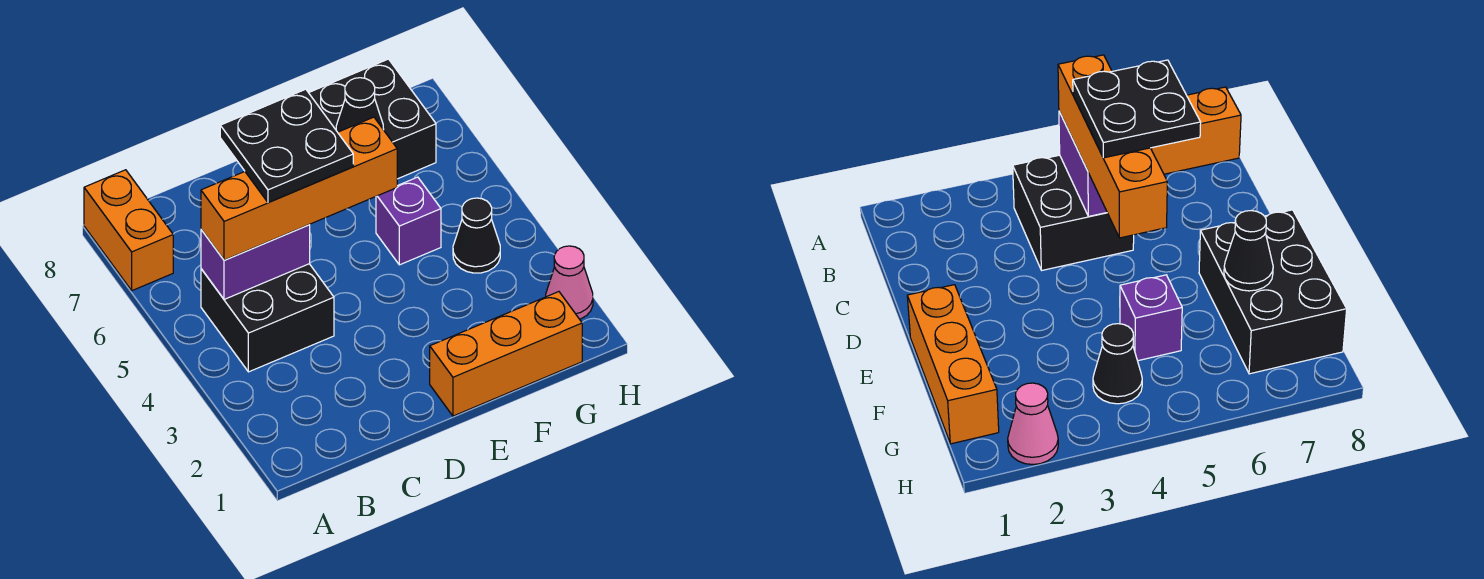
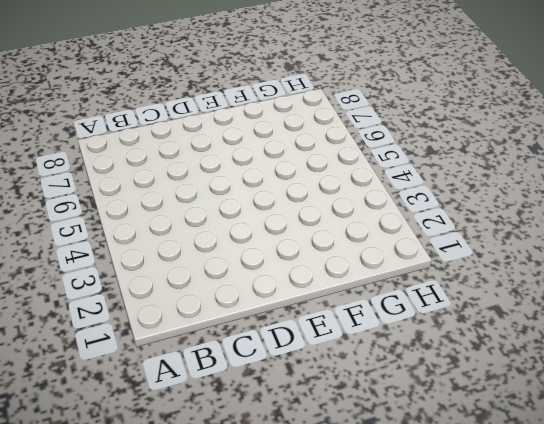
none -> orange 1x2 brick [84,170,173,291]
none -> black 2x2 brick [201,264,334,372]

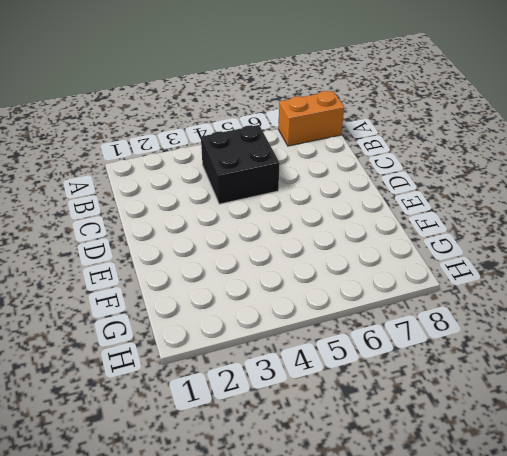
none -> orange 1x3 brick [430,292,582,416]
none -> black 2x3 brick [309,59,436,179]

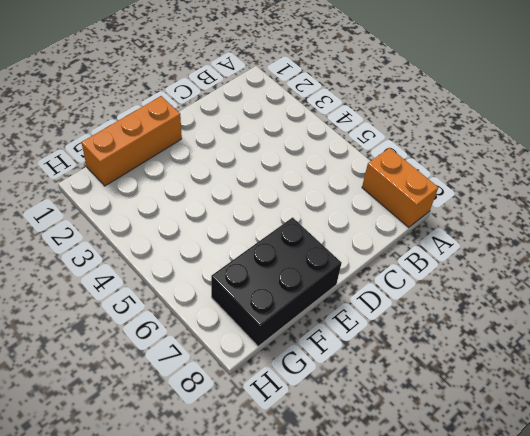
none -> black 2x2 brick [201,264,334,372]
none -> purple 1x1 brick [376,177,441,265]

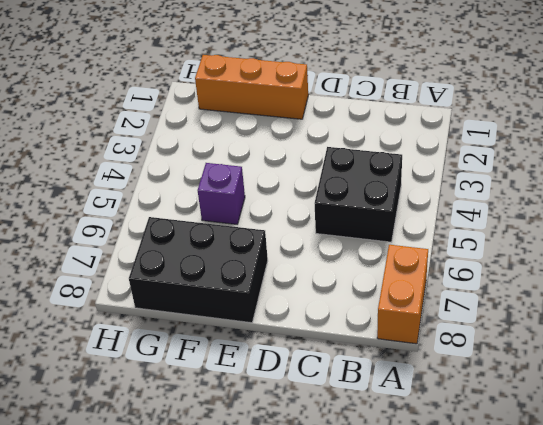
none -> black 1x1 cone [453,198,500,273]
none -> pink 1x1 cone [546,246,593,319]

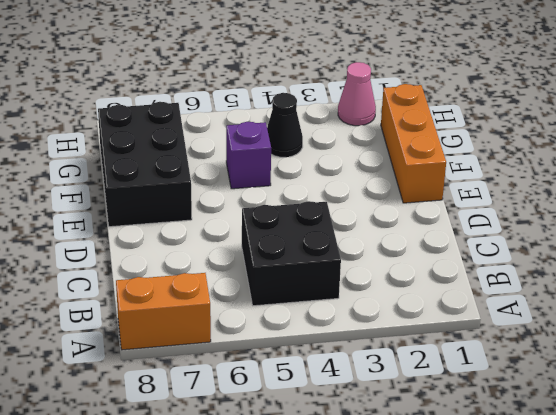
none -> purple 1x2 brick [201,225,310,299]
none -> black 1x1 cone [336,78,384,132]

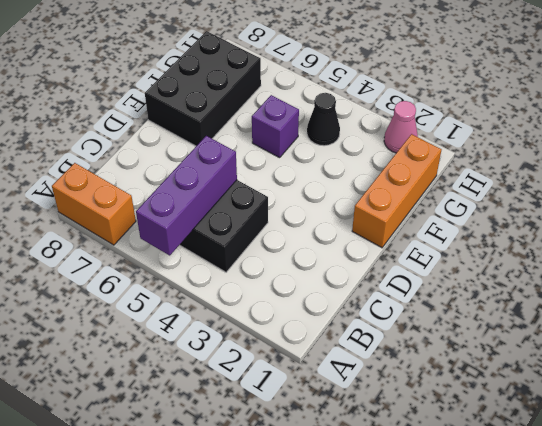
purple 1x3 brick [136,136,237,255] -> purple 1x2 brick [201,225,310,299]
none -> black 1x1 cone [336,78,384,132]
none -> orange 1x4 brick [201,117,397,260]

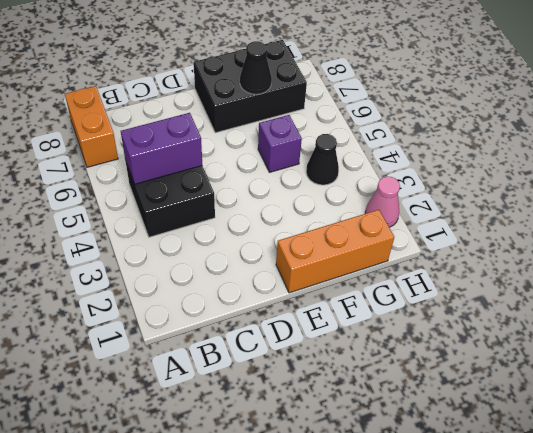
none -> orange 1x4 brick [201,117,397,260]
none -> black 2x2 plate [220,89,353,202]

